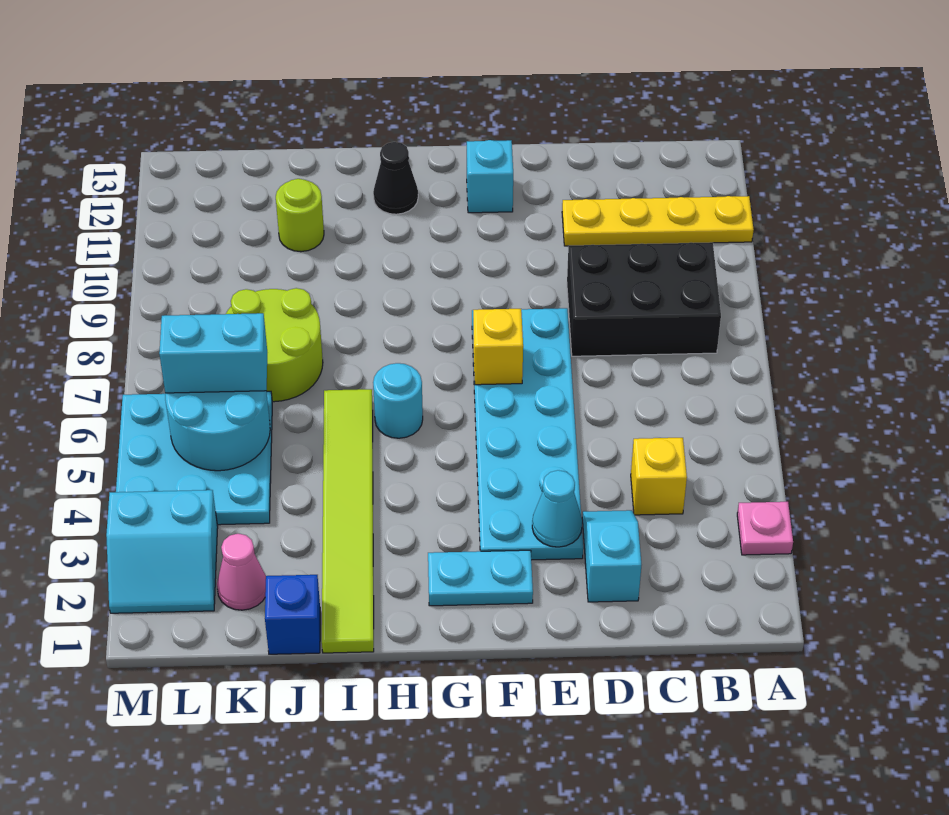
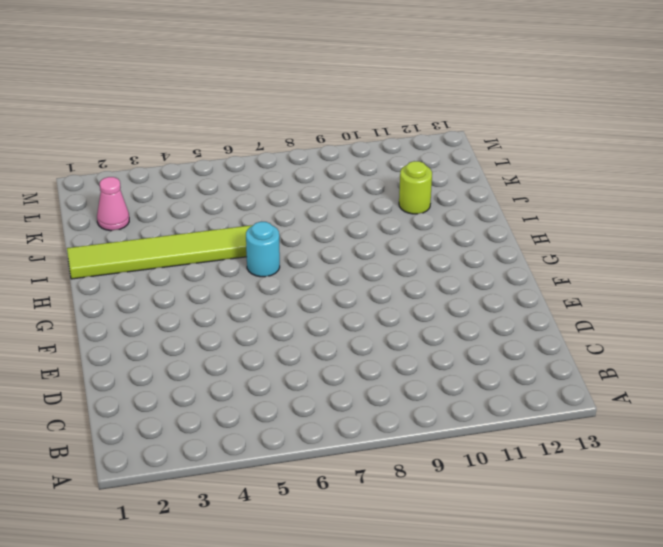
none -> pink 1x1 plate [737,502,793,555]
none -> yellow 1x4 plate [562,196,754,246]
none -> black 2x3 brick [567,242,721,356]

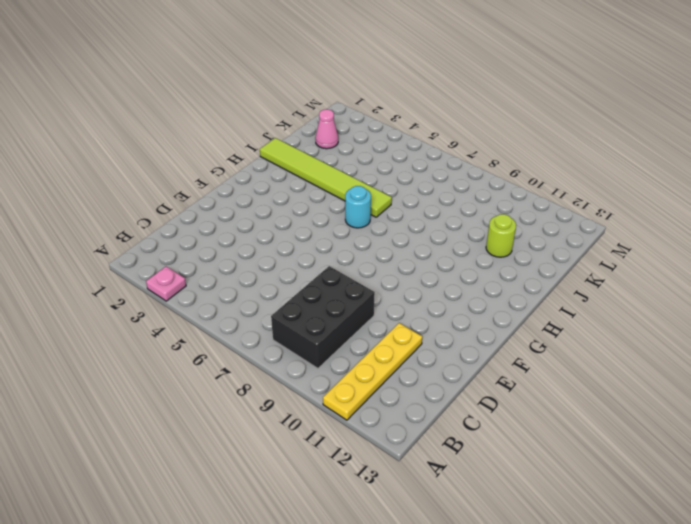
none -> yellow 1x1 brick [631,438,687,515]
none -> cyan 1x2 slope [582,510,641,602]
none -> cyan 2x6 plate [472,308,583,560]

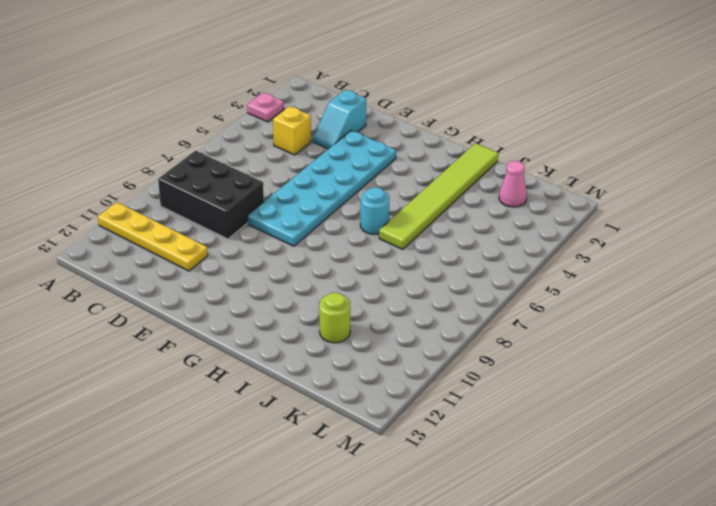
none -> cyan 1x2 plate [428,550,533,606]
none -> cyan 1x1 brick [467,140,513,213]
none -> black 1x1 cone [373,142,418,214]

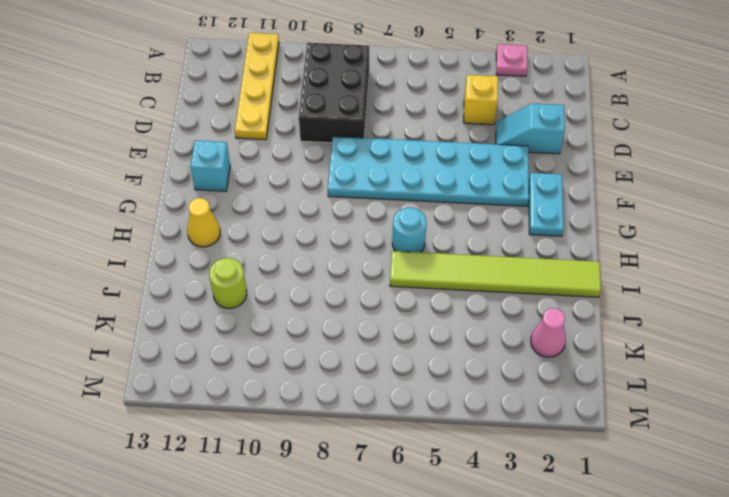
yellow 1x1 cone [187,198,220,247] -> black 1x1 cone [373,142,418,214]
none -> blue 1x1 brick [265,575,320,654]
none -> lime 2x2 round brick [226,288,323,402]
none -> cyan 3x3 plate [116,391,272,525]

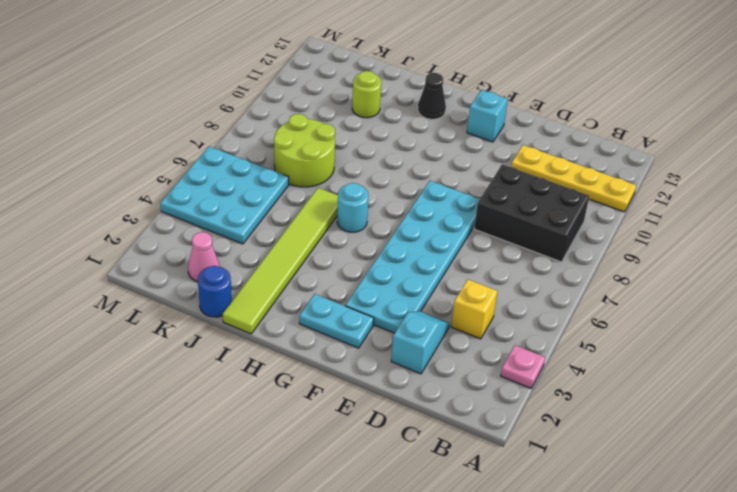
blue 1x1 round brick [198,266,232,317] -> blue 1x1 brick [265,575,320,654]
none -> cyan 2x2 slope [106,490,218,613]
none -> cyan 1x1 cone [532,470,582,547]
none -> yellow 1x1 brick [473,309,523,385]

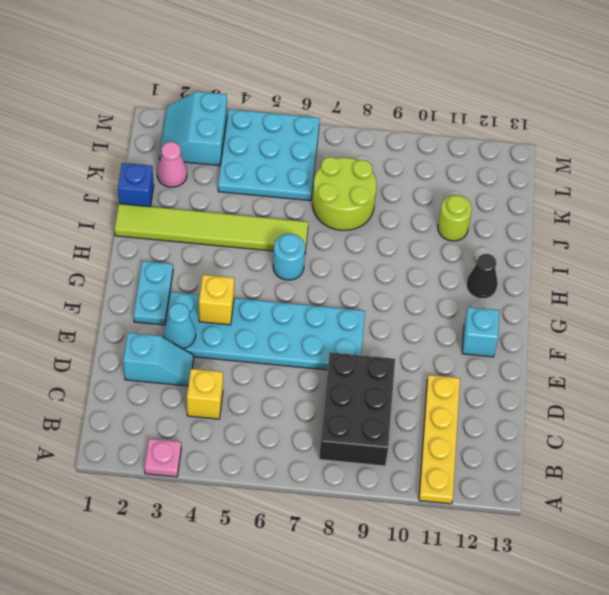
yellow 1x1 brick [199,275,234,325] -> yellow 1x1 brick moved to [473,309,523,385]
none -> cyan 2x2 round brick [165,391,270,471]
none -> cyan 1x2 brick [159,313,267,393]

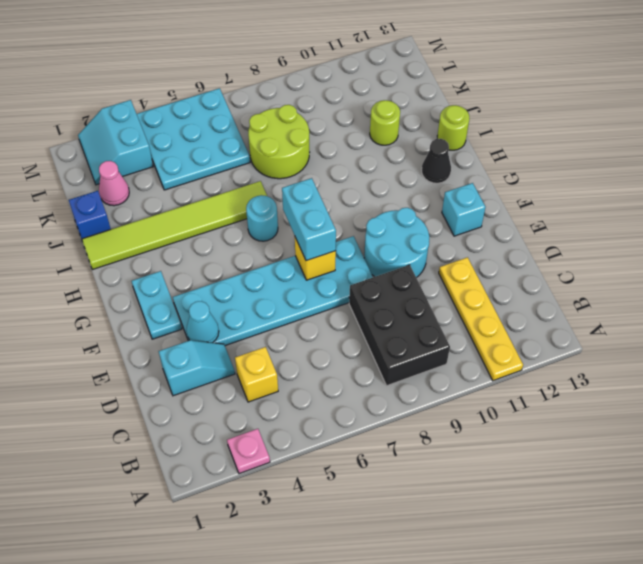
cyan 2x2 round brick [364,208,429,278] -> cyan 2x2 round brick moved to [165,391,270,471]
cyan 1x2 brick [282,178,336,261] -> cyan 1x2 brick moved to [159,313,267,393]
lime 1x1 round brick [437,105,469,150] -> none

